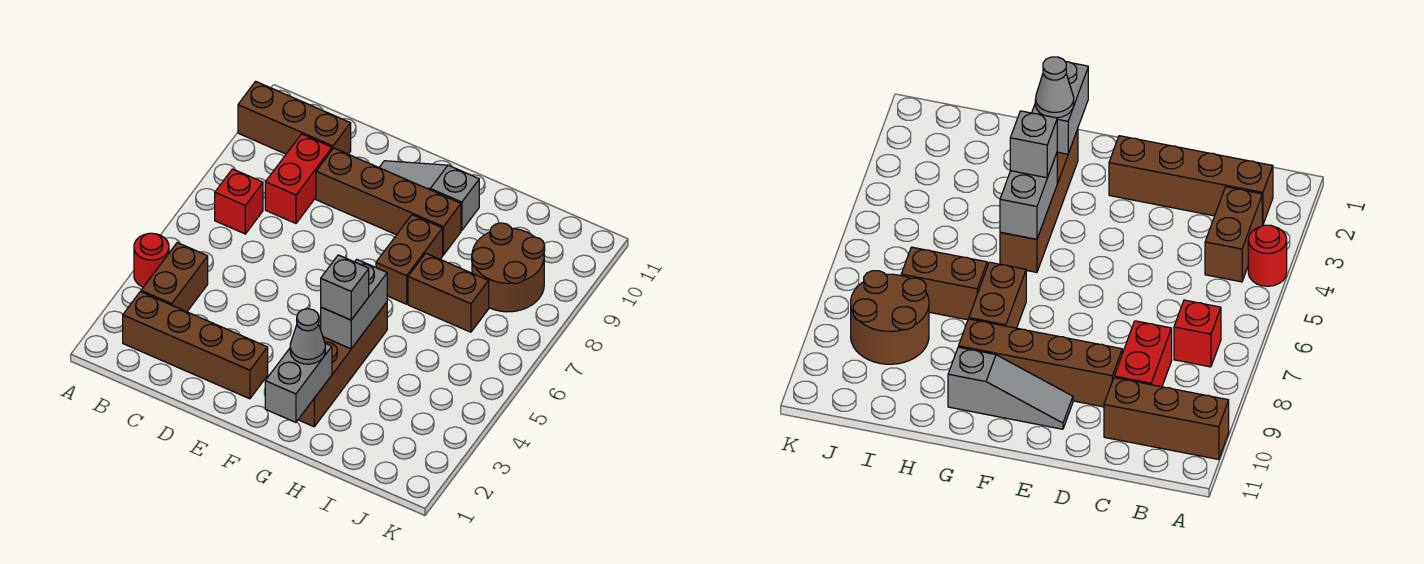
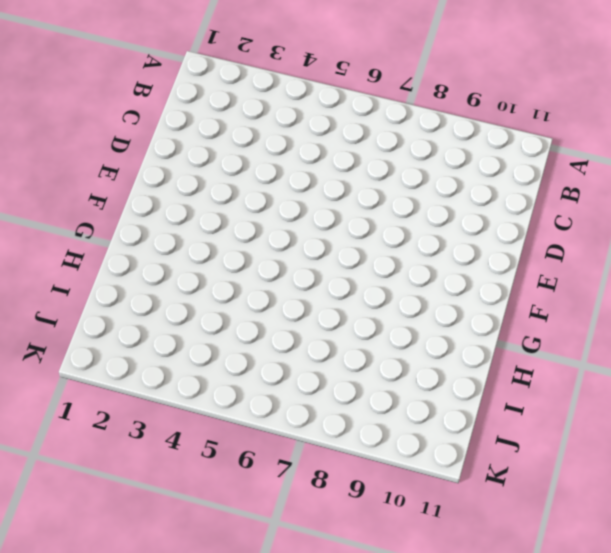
none -> red 1x1 round brick [134,233,169,287]
none -> brown 1x3 brick [238,81,351,154]
none -> brown 1x4 brick [123,292,268,399]

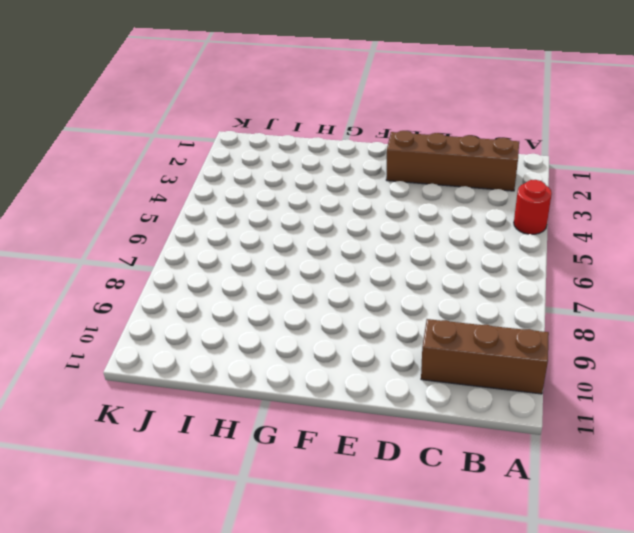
none -> brown 1x2 brick [141,243,208,312]
none -> red 1x1 brick [215,169,263,234]
none -> red 1x2 brick [265,134,332,223]

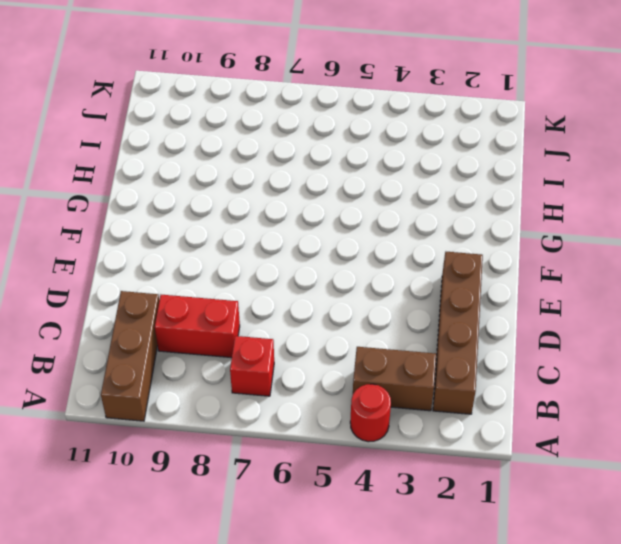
none -> brown 1x4 brick [316,148,461,255]
none -> grey 1x3 slope [379,161,479,231]
none -> brown 1x4 brick [298,302,387,427]

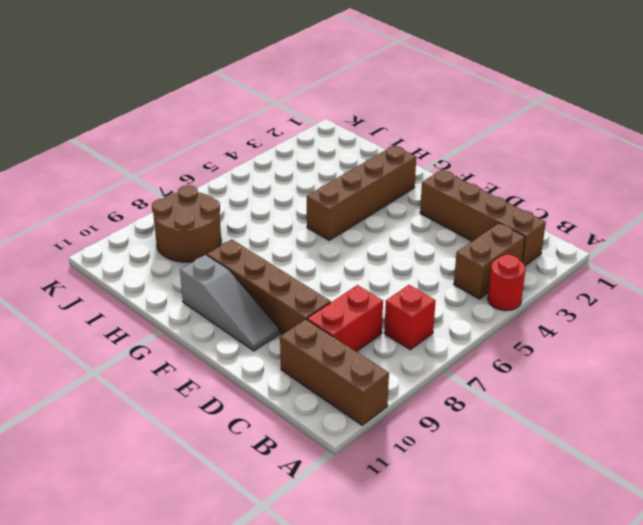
none -> brown 1x2 brick [376,215,443,304]
none -> brown 1x2 brick [408,253,489,332]
none -> grey 1x2 brick [265,343,332,422]

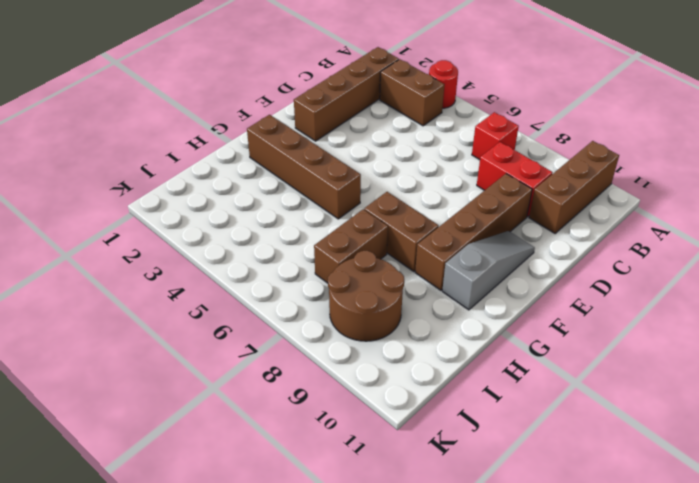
none -> grey 1x2 brick [265,343,332,422]
none -> grey 1x2 brick [321,259,387,349]
none -> grey 1x1 cone [290,309,325,364]

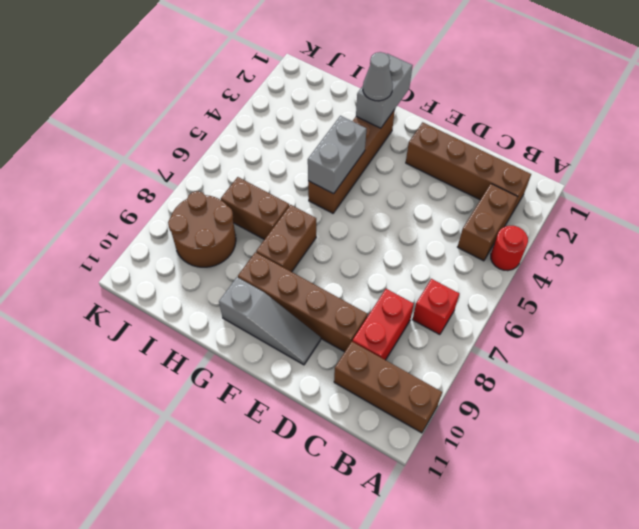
none -> grey 1x1 brick [321,255,369,320]

